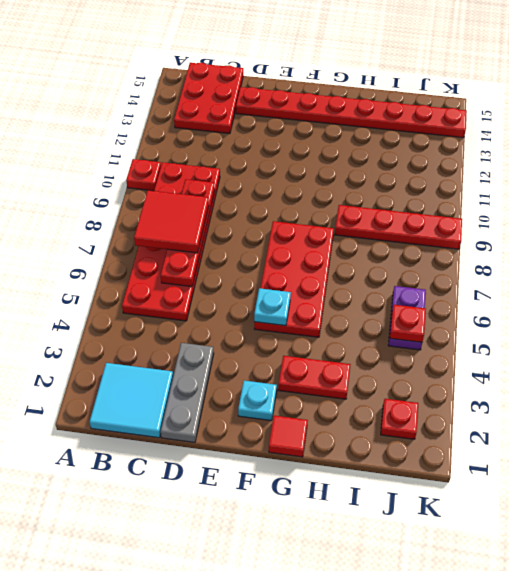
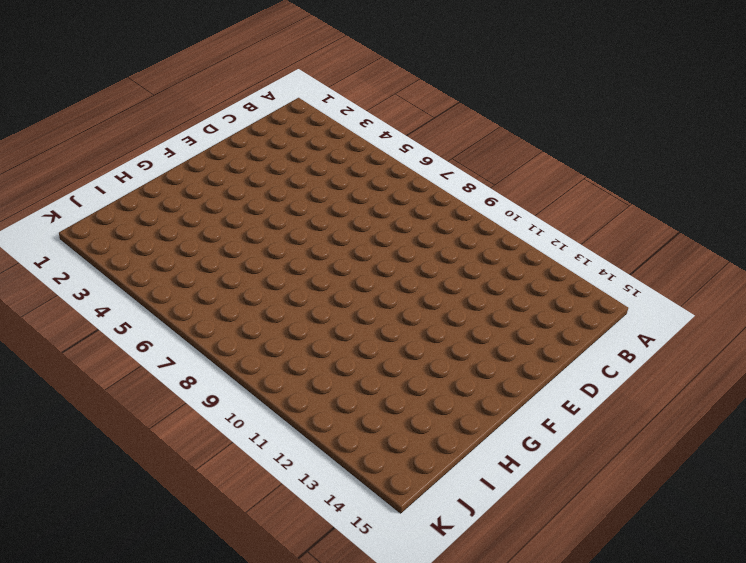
none -> red 1x1 plate [126,159,161,191]
none -> cyan 2x2 tile [90,363,173,438]
none -> red 2x6 plate [122,162,220,321]

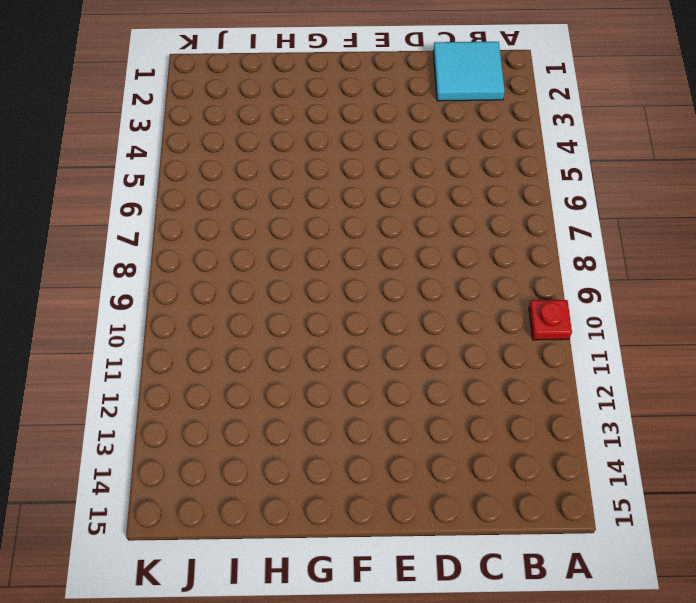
none -> red 2x6 plate [122,162,220,321]
none -> red 2x3 plate [174,63,243,134]
none -> grey 1x3 plate [161,343,214,442]

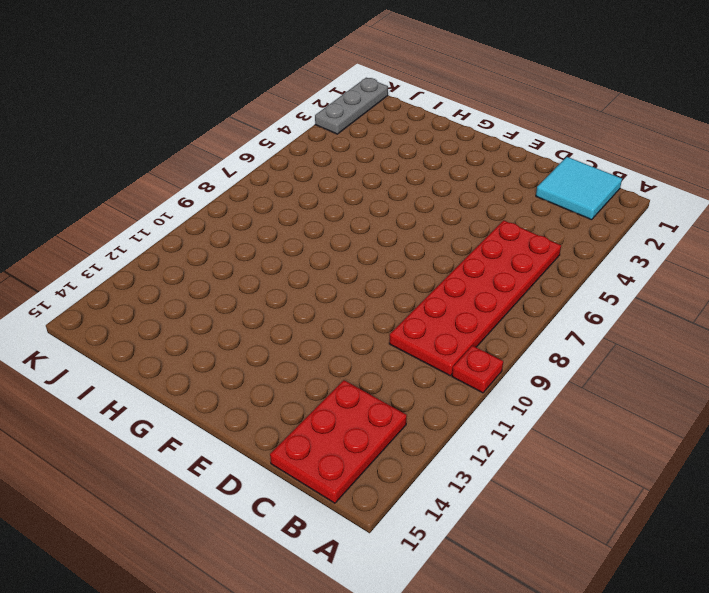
grey 1x3 plate [315,78,388,134] -> grey 1x3 plate moved to [161,343,214,442]
none -> red 1x8 plate [236,87,467,138]
none -> cyan 1x1 plate [238,381,277,421]
none -> red 2x4 plate [254,221,334,337]

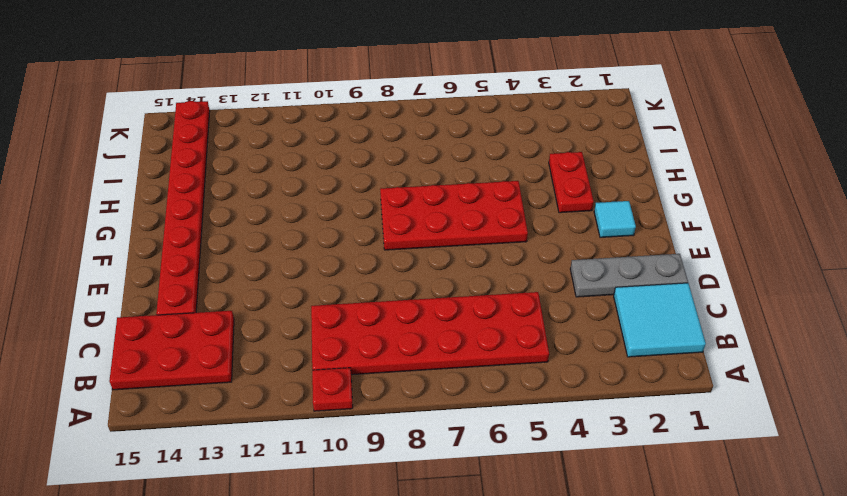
cyan 1x1 tile [594,201,636,237] -> cyan 1x1 plate [238,381,277,421]
none -> red 1x1 tile [269,416,308,457]
none -> red 1x4 plate [335,205,462,249]
none -> red 1x1 plate [381,399,418,439]

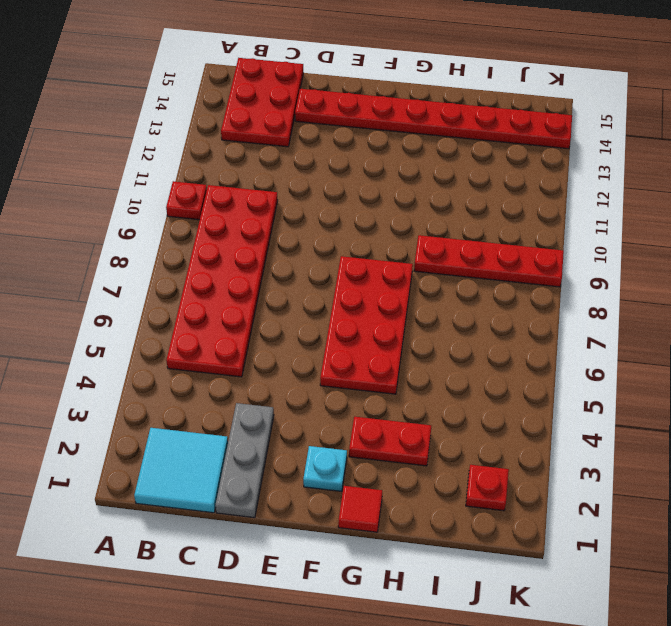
none -> purple 1x2 plate [388,286,426,350]
none -> red 1x4 plate [161,179,215,287]
none -> cyan 1x1 plate [254,288,291,326]

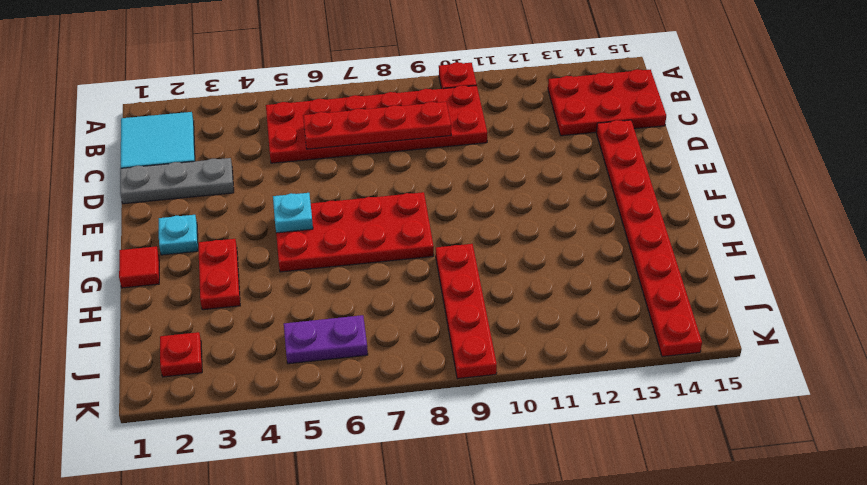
none -> red 1x1 plate [390,305,426,342]
none -> red 2x2 tile [134,190,209,253]

